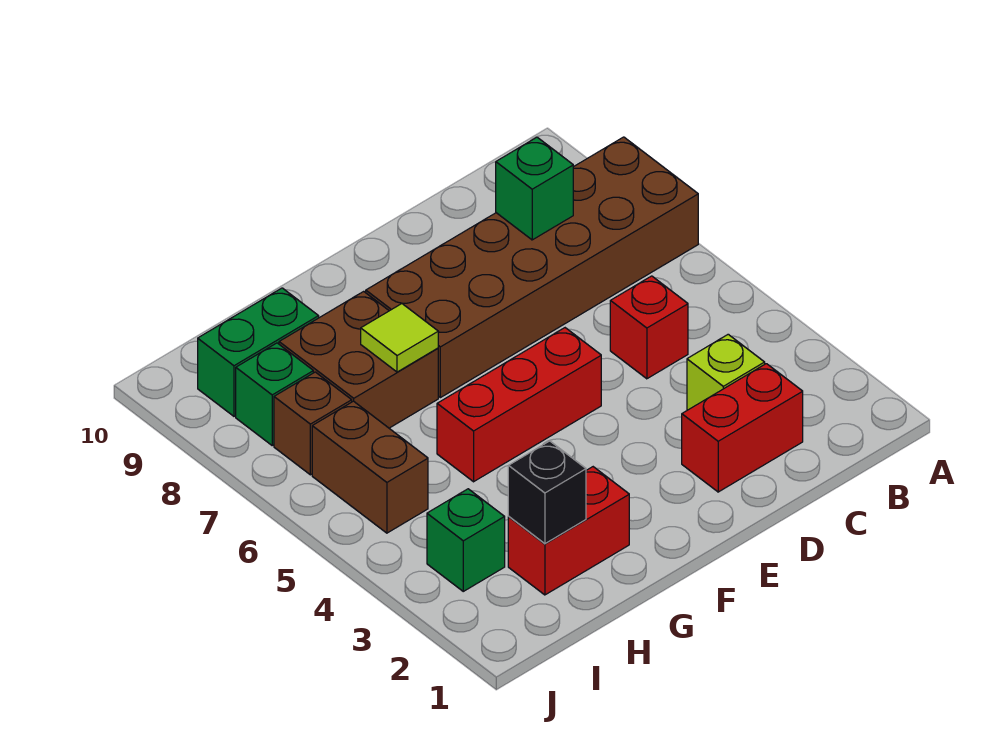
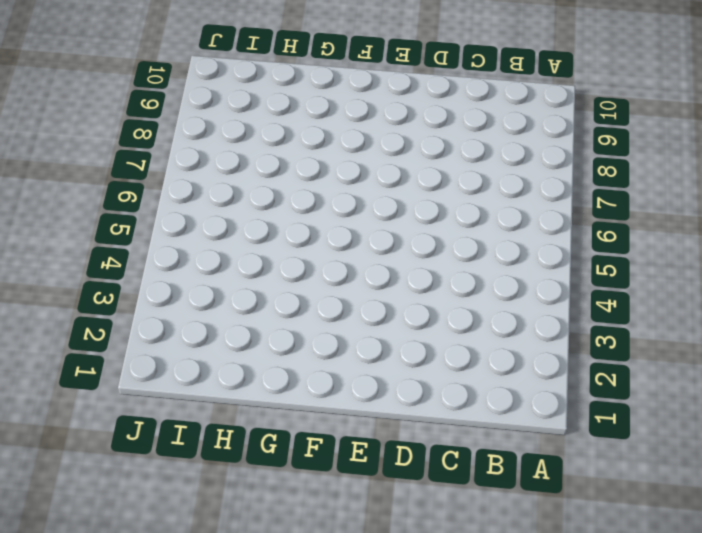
none -> brown 2x6 brick [366,137,698,398]
none -> red 1x2 brick [682,364,803,492]
none -> lime 1x1 brick [687,334,765,410]

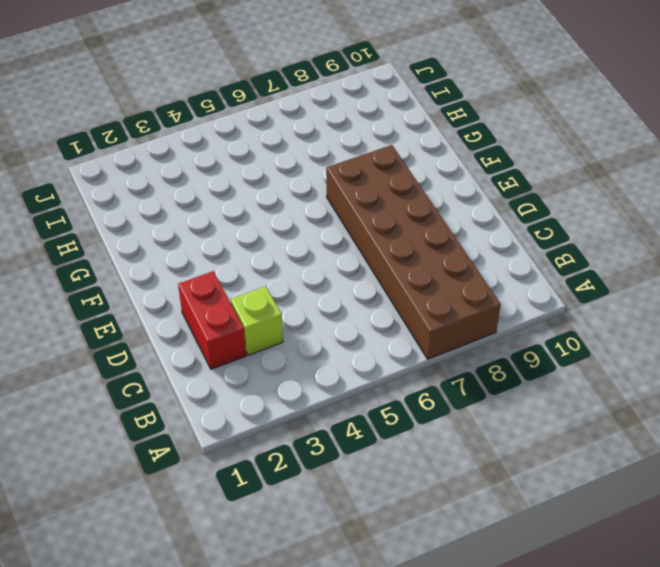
none -> red 1x1 brick [610,276,688,379]
none -> red 1x3 brick [437,328,601,482]
none -> red 1x2 brick [508,467,629,595]

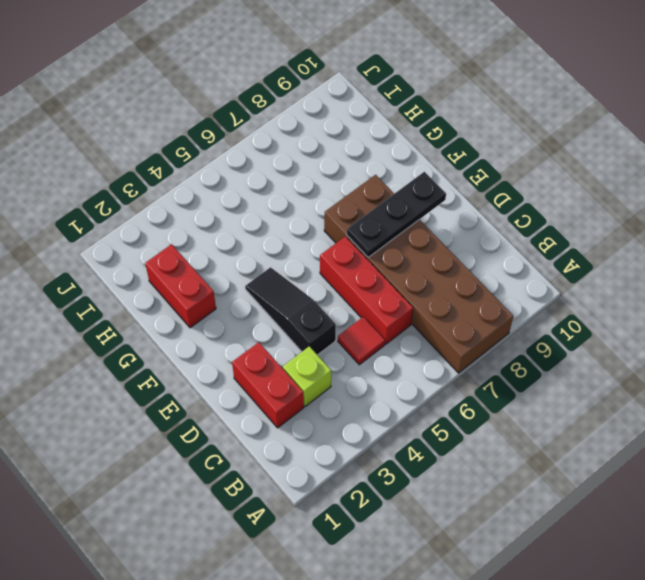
red 1x1 tile [338,317,385,365] -> red 1x1 brick [610,276,688,379]
red 1x3 brick [320,236,413,344] -> red 1x3 brick moved to [437,328,601,482]
black 1x3 slope [245,267,336,355] -> none
black 1x3 plate [347,172,446,257] -> none
none -> brown 2x2 brick [279,291,438,428]
none -> green 1x2 brick [198,288,319,416]
none -> green 1x1 brick [427,489,505,591]

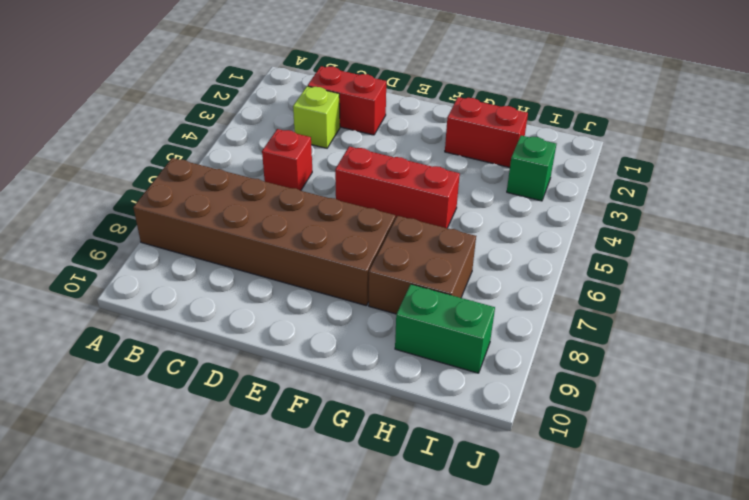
none -> brown 1x2 brick [312,401,428,533]
none -> brown 1x1 brick [274,372,352,475]
none -> green 1x1 brick [236,343,313,445]

